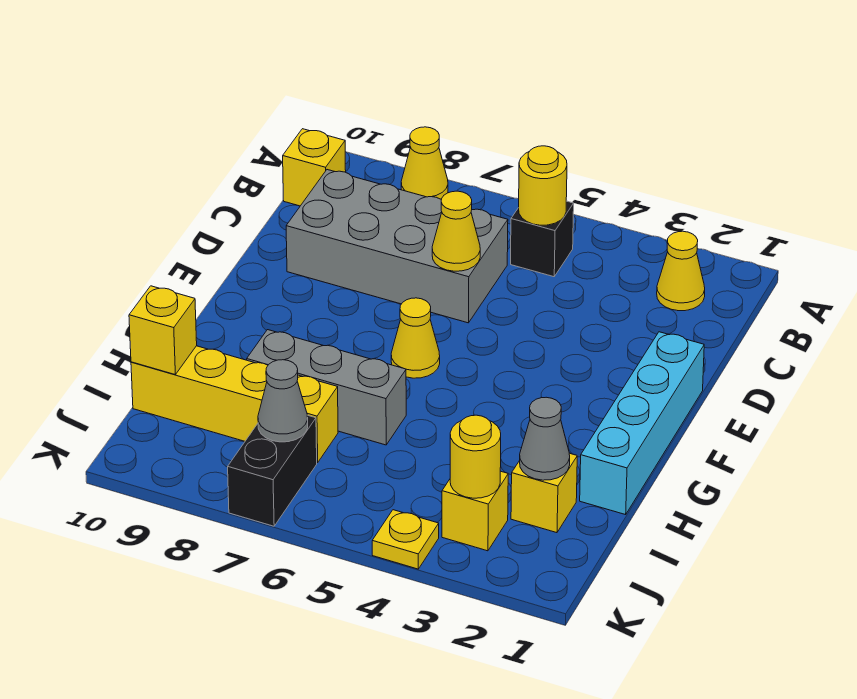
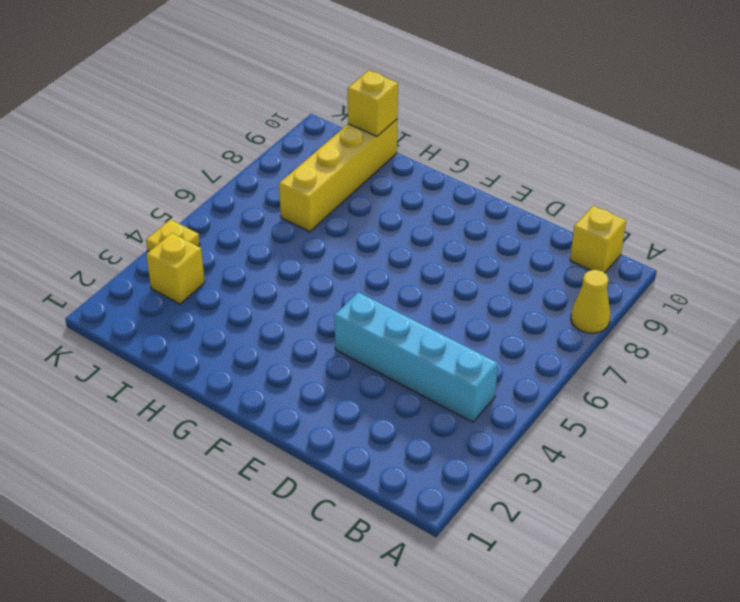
cyan 1x4 brick [334,292,498,422] -> cyan 1x4 brick moved to [580,332,704,515]
none -> yellow 1x1 cone [657,231,705,311]
none -> black 1x1 brick [511,201,574,277]
none -> grey 2x4 brick [286,170,508,323]

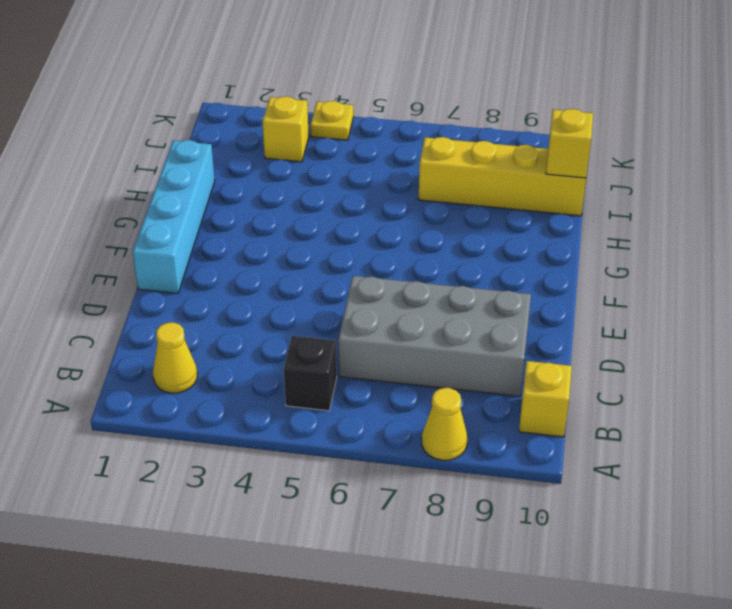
none -> yellow 1x1 cone [391,298,440,378]
none -> grey 1x3 brick [247,330,406,445]
none -> yellow 1x1 brick [511,453,577,533]

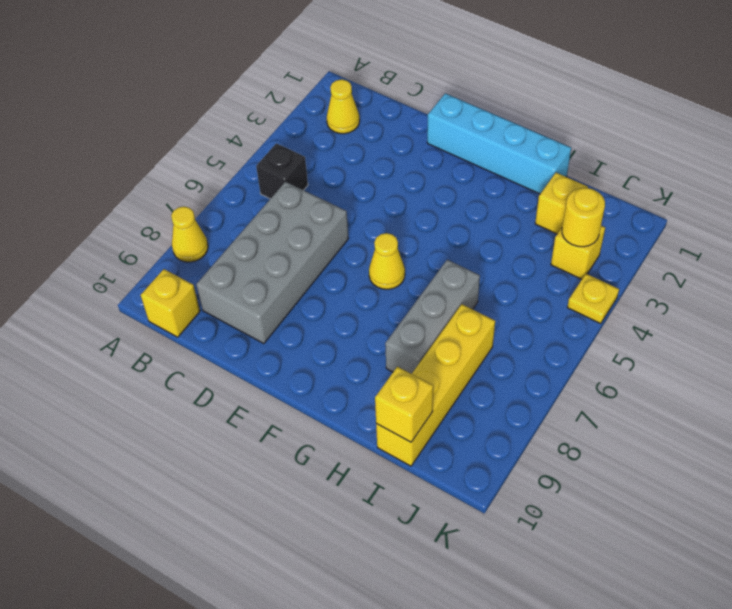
none -> black 1x2 brick [228,415,317,526]
none -> yellow 1x1 round brick [519,146,567,225]
none -> yellow 1x1 cone [432,191,480,271]

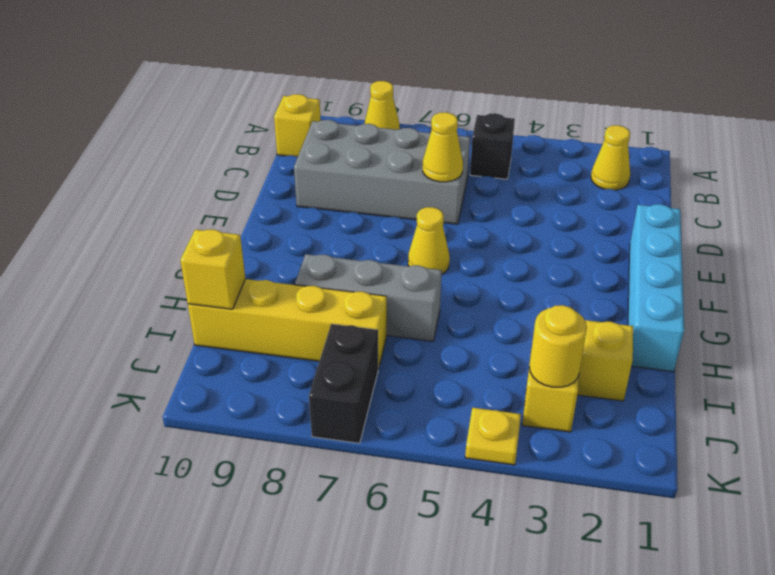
none -> yellow 1x1 round brick [519,146,567,225]
none -> grey 1x1 cone [520,397,570,480]
none -> grey 1x1 cone [258,360,308,442]

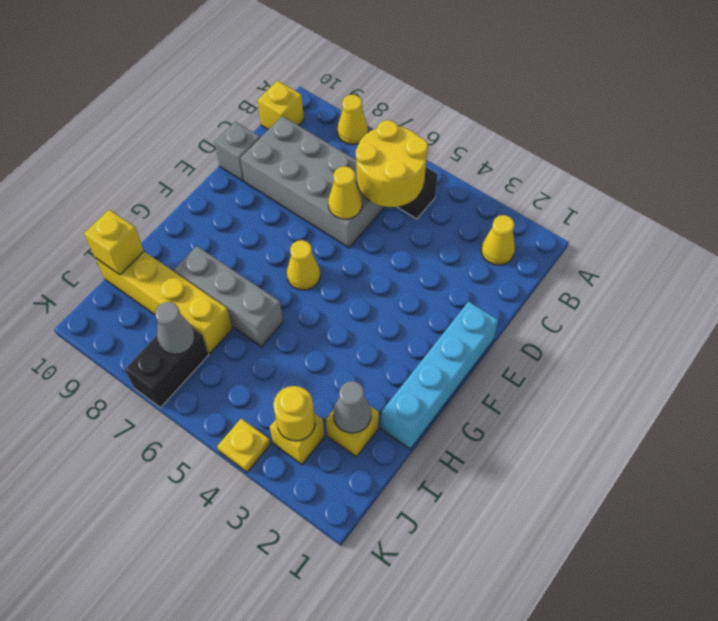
yellow 2x2 round brick [356,120,428,207] -> yellow 1x1 round brick [519,146,567,225]
grey 1x1 brick [214,122,260,181] -> none

